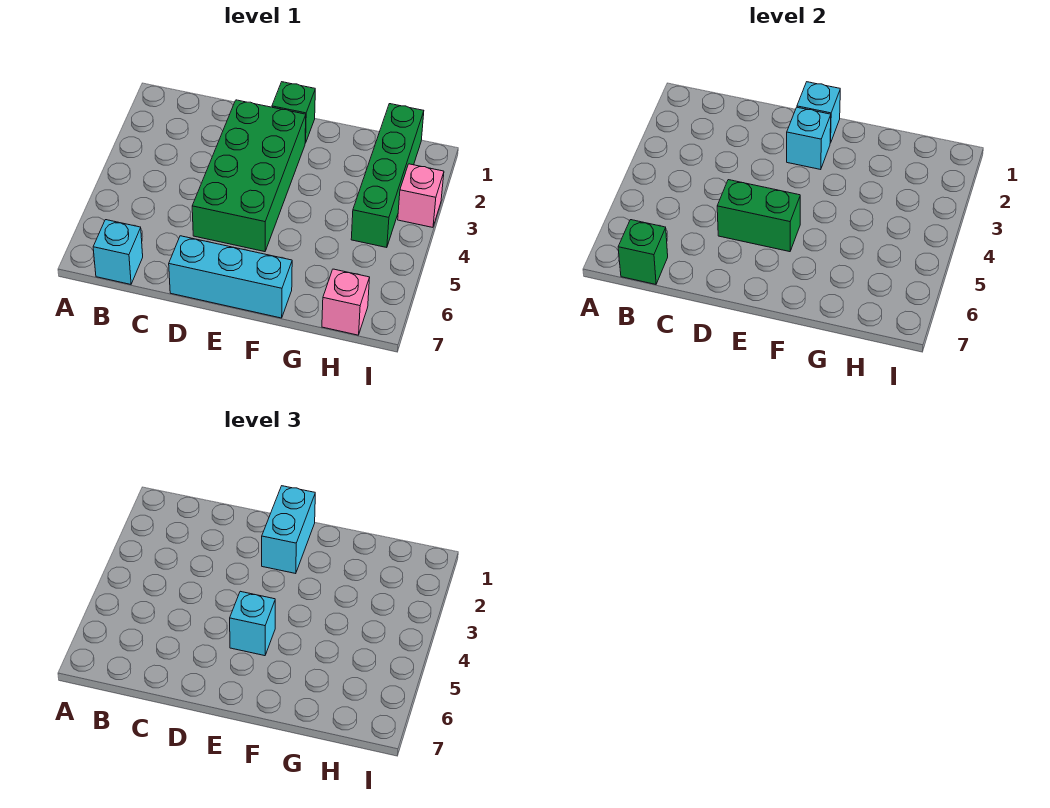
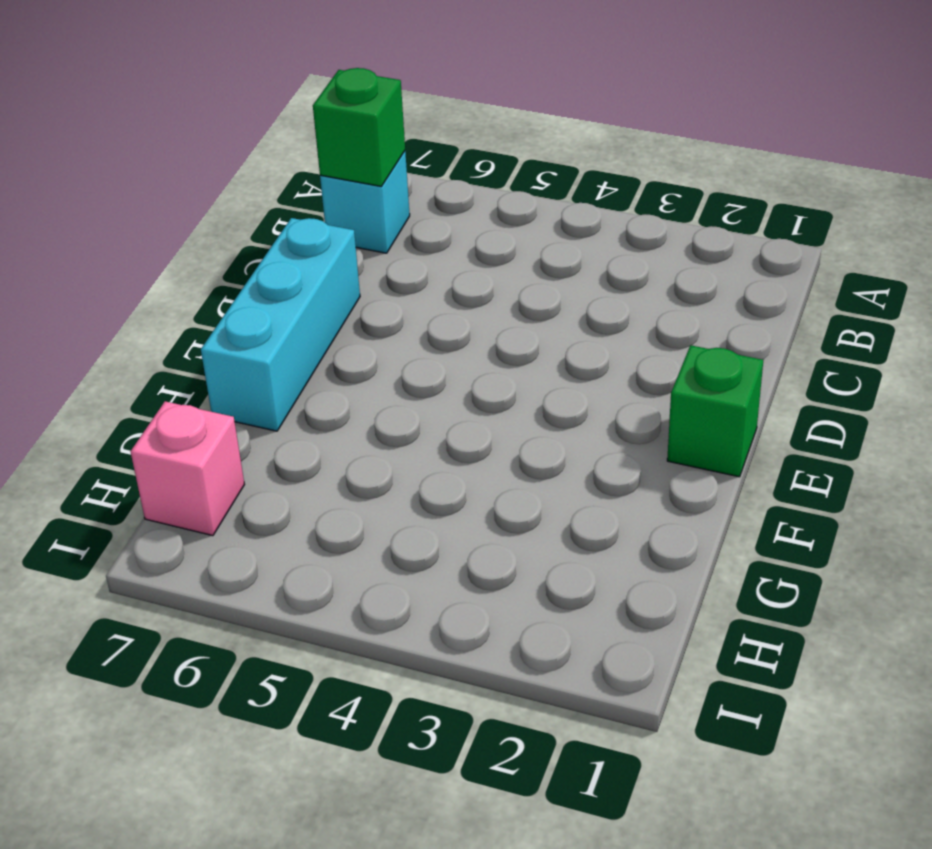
none -> green 2x4 brick [192,100,306,252]
none -> green 1x4 brick [351,104,424,248]
none -> pink 1x1 brick [398,164,444,227]

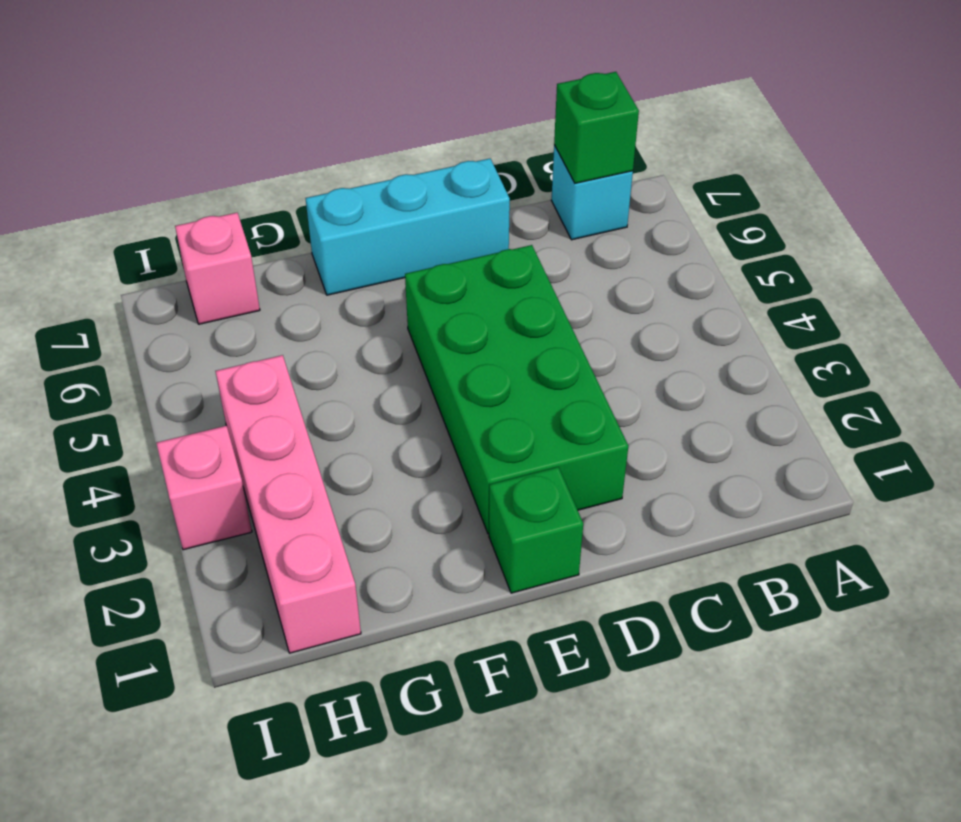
pink 1x4 brick [215,355,361,653] -> green 1x4 brick [351,104,424,248]
none -> green 1x2 brick [717,180,800,252]
none -> cyan 1x1 brick [797,82,840,143]
none -> cyan 1x1 brick [787,107,831,170]

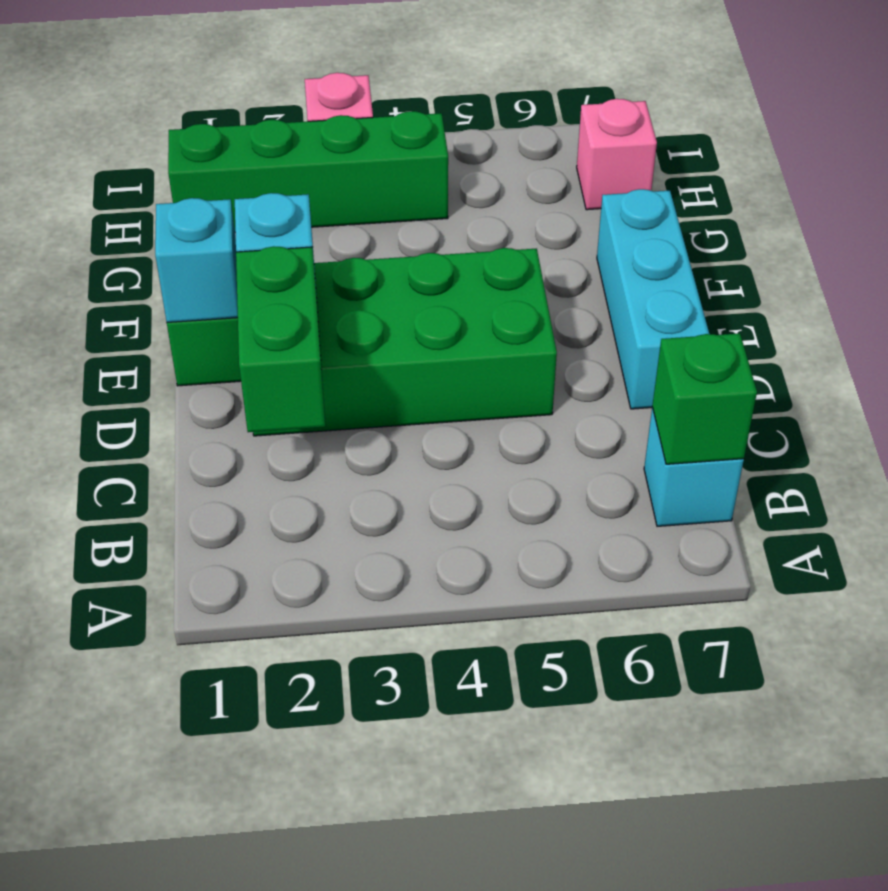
green 1x2 brick [236,246,325,432] -> green 1x2 brick moved to [717,180,800,252]
none -> cyan 1x2 brick [262,486,315,574]
none -> cyan 1x1 brick [230,591,275,656]

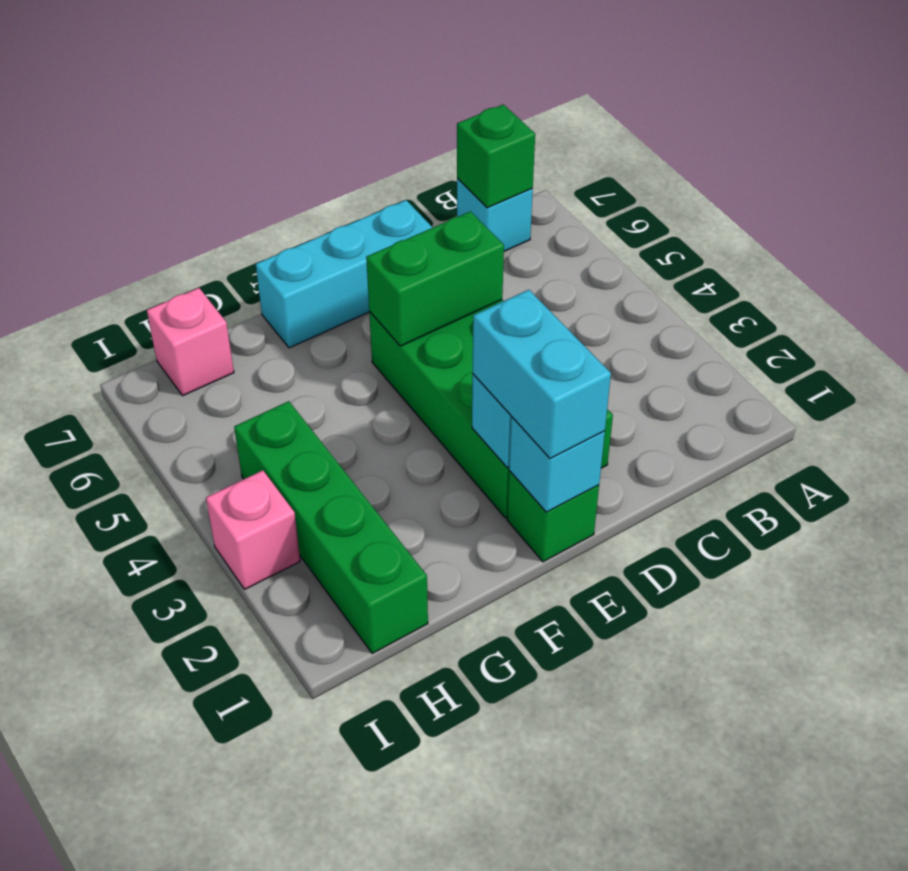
none -> cyan 1x1 brick [230,591,275,656]

